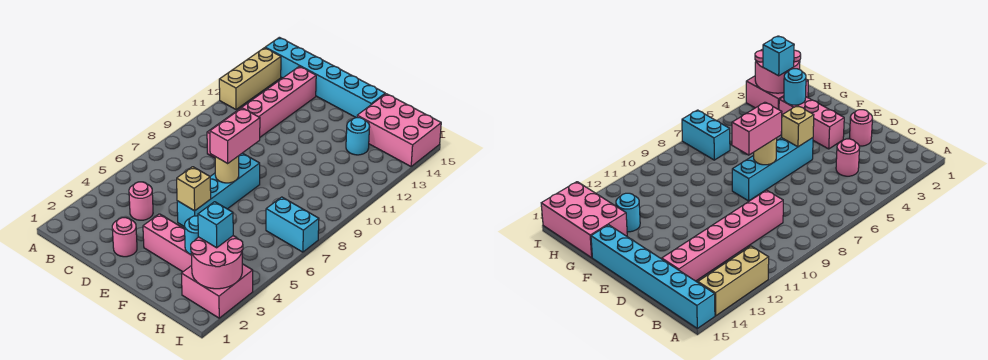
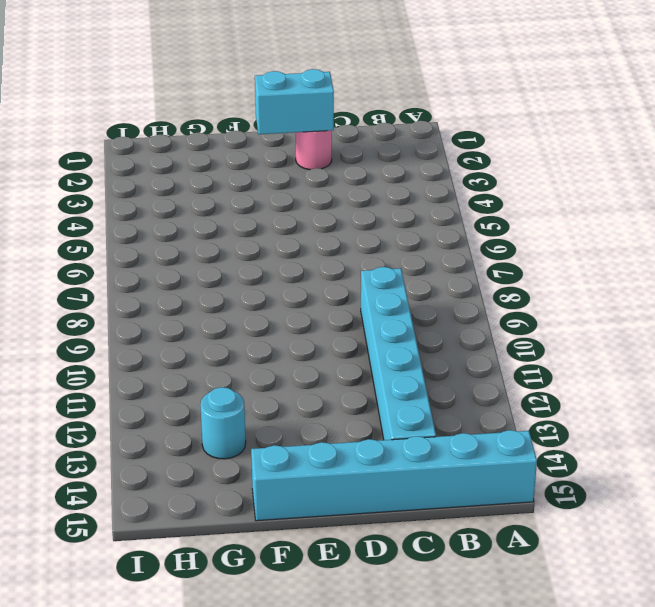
cyan 1x6 brick [361,267,436,440] -> pink 1x6 brick [207,66,316,158]
cyan 1x2 brick [255,69,334,134] -> cyan 1x2 brick moved to [266,197,319,252]
none -> tan 1x3 brick [219,48,281,109]
none -> pink 1x1 round brick [129,182,153,220]
none -> pink 1x3 brick [143,214,192,272]

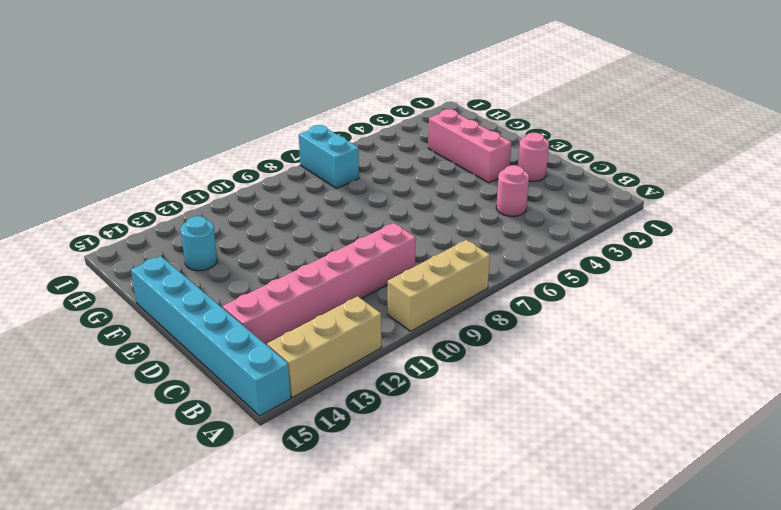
tan 1x3 brick [388,240,490,331] -> none
none -> cyan 1x4 brick [177,153,260,227]
none -> pink 2x3 brick [357,94,441,166]
none -> pink 2x2 brick [181,264,253,318]

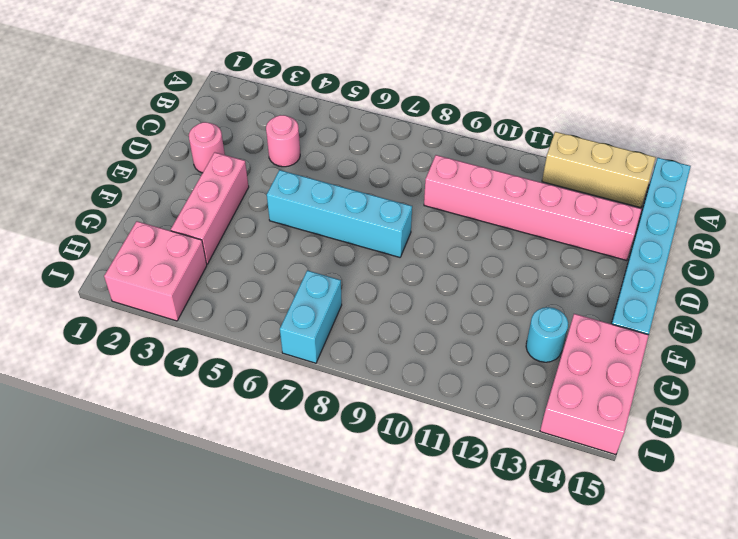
none -> tan 1x1 brick [177,167,211,211]
none -> tan 1x1 round brick [215,156,239,183]
none -> cyan 1x1 round brick [185,216,198,254]

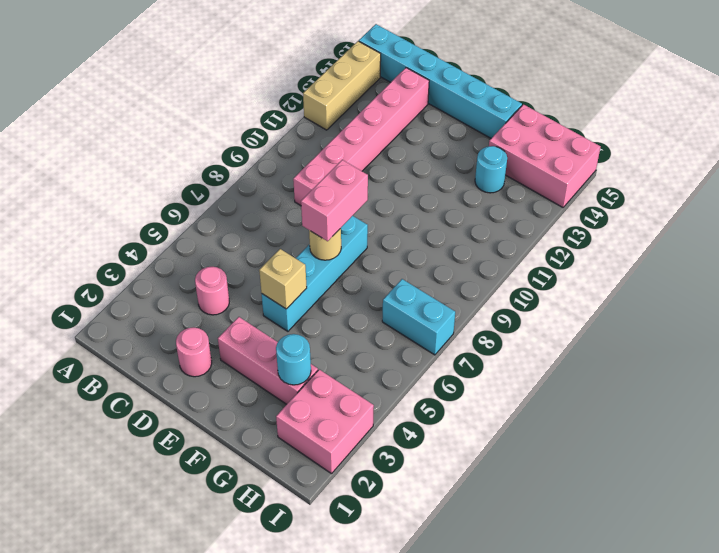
none -> pink 2x2 round brick [191,236,243,289]
none -> cyan 1x1 brick [198,202,233,248]

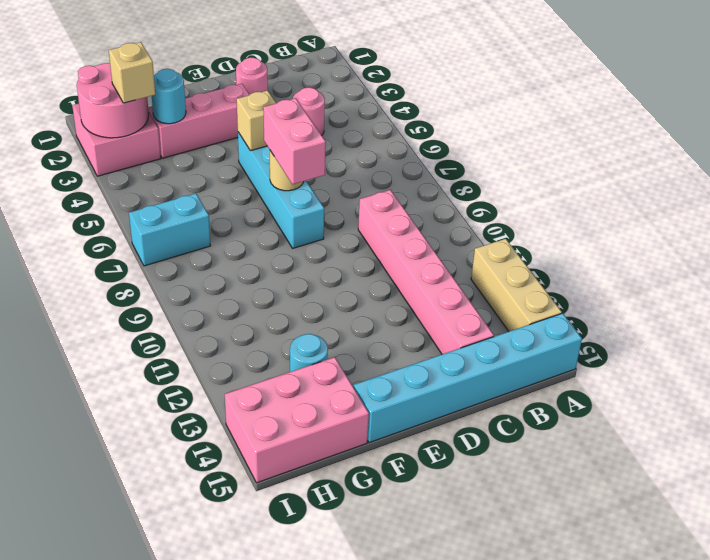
tan 1x1 brick [109,42,155,103] -> cyan 1x1 brick [198,202,233,248]

